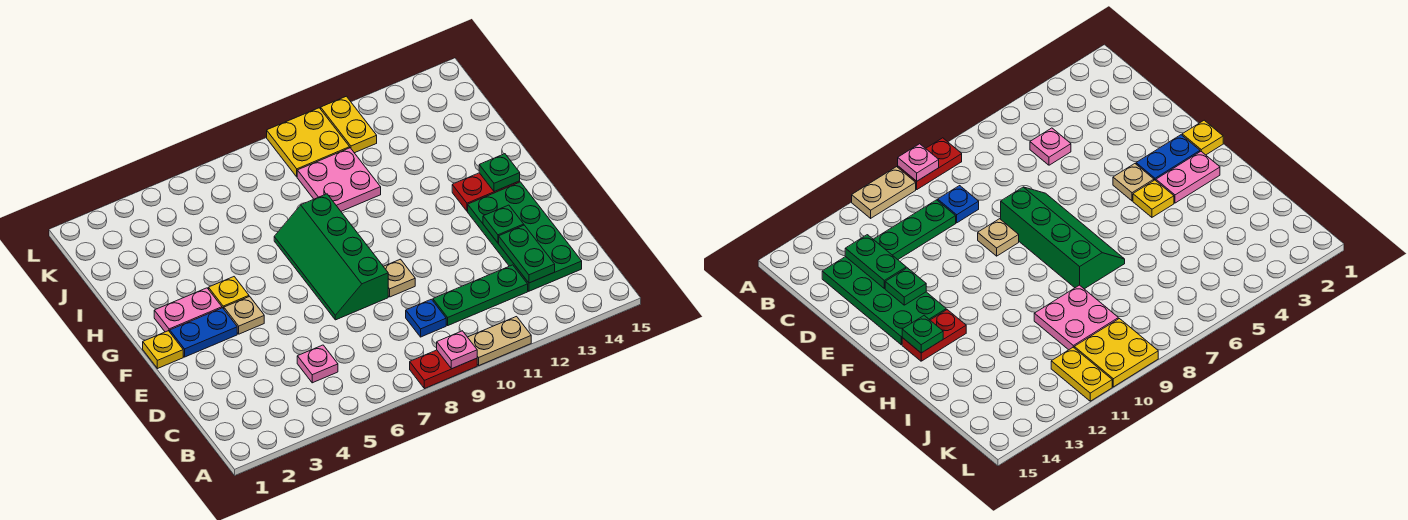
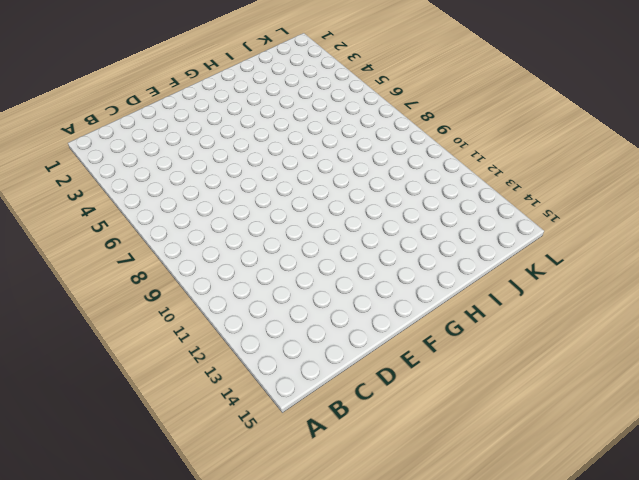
none -> red 1x2 plate [410,350,477,389]
none -> tan 1x2 plate [468,317,531,365]
none -> pink 1x1 plate [297,345,338,383]

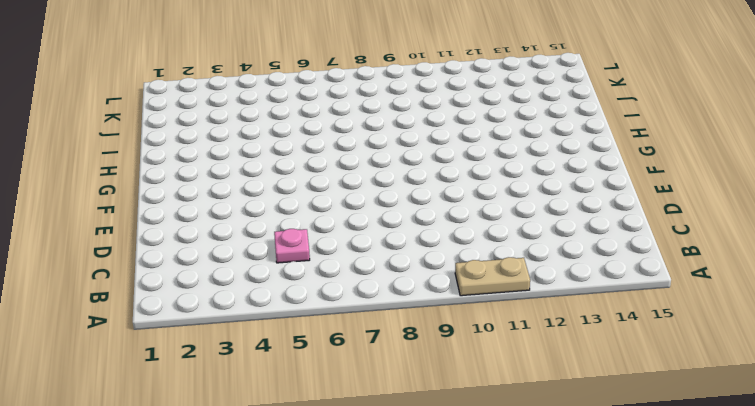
none -> red 1x2 plate [410,350,477,389]
none -> blue 1x1 plate [406,299,446,337]
none -> green 1x3 plate [433,265,528,325]

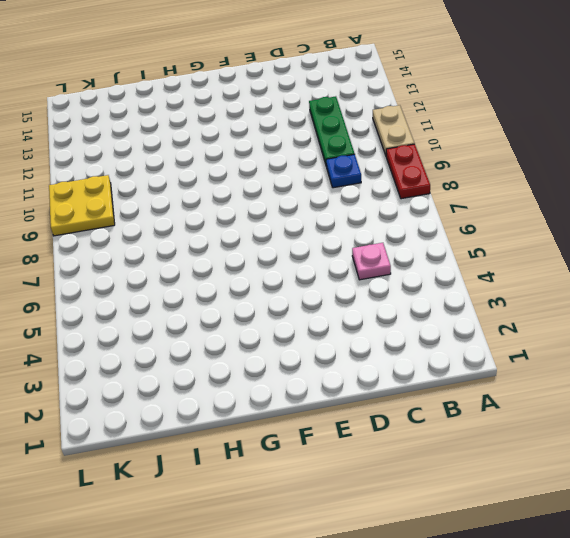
none -> green 2x4 plate [468,182,582,291]
none -> green 2x4 slope [274,194,388,320]
none -> tan 1x1 plate [383,259,415,297]

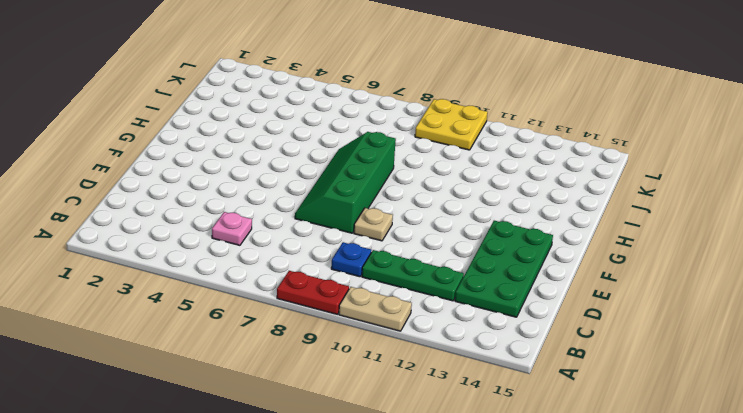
none -> yellow 1x1 plate [143,331,183,369]
none -> blue 1x2 plate [170,308,237,357]
none -> tan 1x1 plate [224,296,264,334]

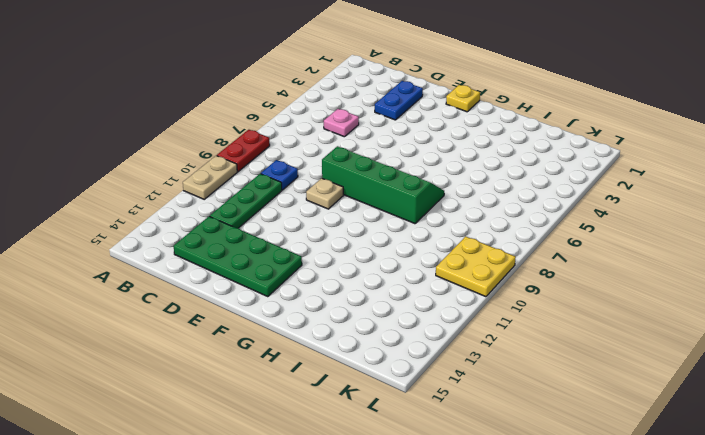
blue 1x2 plate [375,81,423,120] -> blue 1x2 plate moved to [170,308,237,357]
none -> tan 1x1 plate [224,296,264,334]
none -> pink 1x2 plate [154,288,222,332]
none -> yellow 1x1 plate [209,277,249,309]

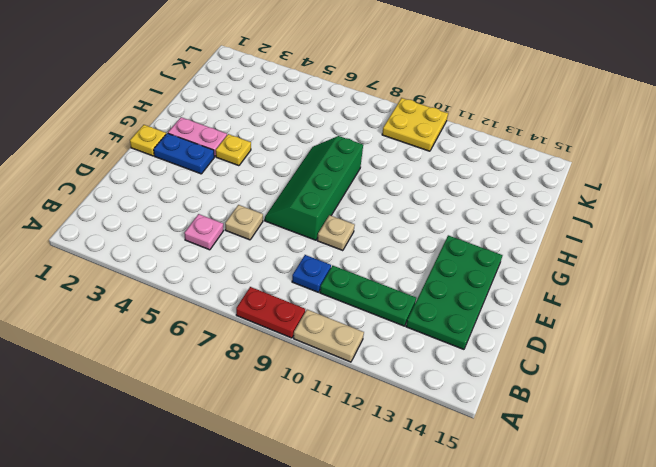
tan 1x1 plate [225,205,263,240] -> tan 1x1 plate moved to [224,296,264,334]
none -> red 1x2 plate [452,173,520,211]
none -> pink 2x2 plate [297,148,381,211]
none -> yellow 1x2 plate [321,96,377,153]

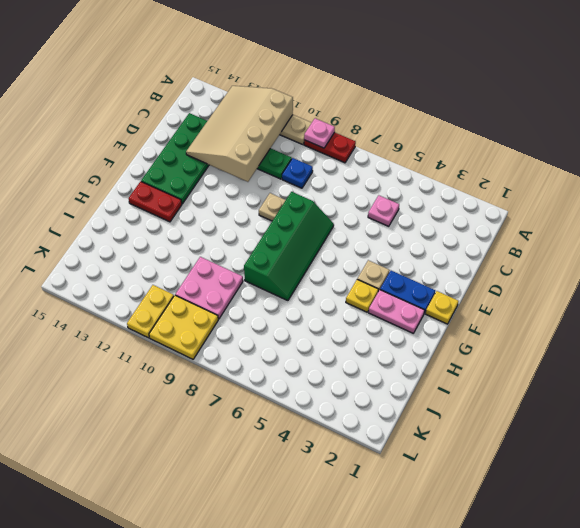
tan 3x4 slope [186,86,293,182] -> green 1x2 plate [499,225,555,283]
none -> green 1x1 plate [483,205,524,243]
none -> green 1x1 plate [479,154,520,192]

